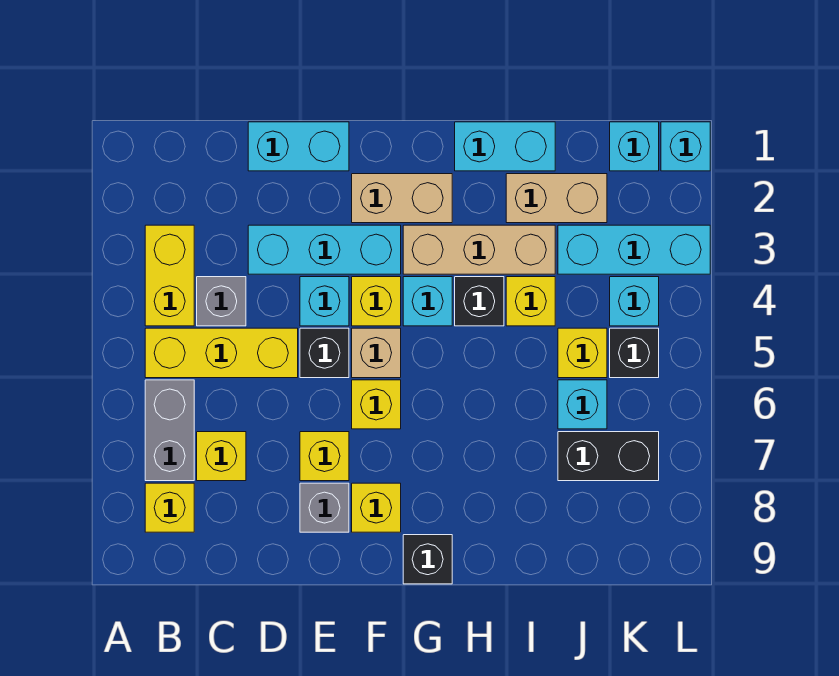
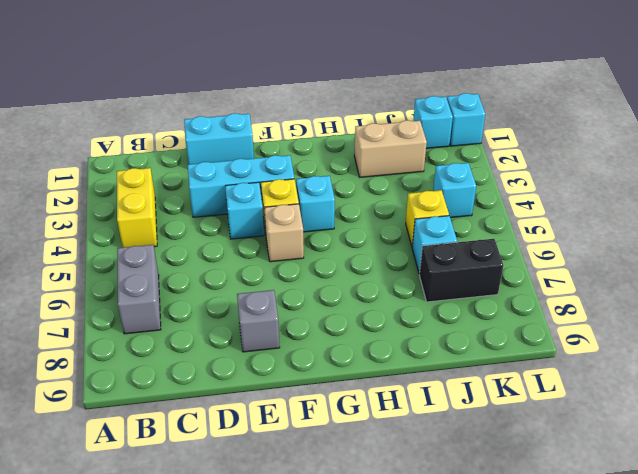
none -> yellow 1x3 brick [145,328,298,378]
none -> yellow 1x1 brick [145,483,194,532]
none -> grey 1x1 brick [197,277,246,326]
none -> yellow 1x1 brick [197,432,246,481]

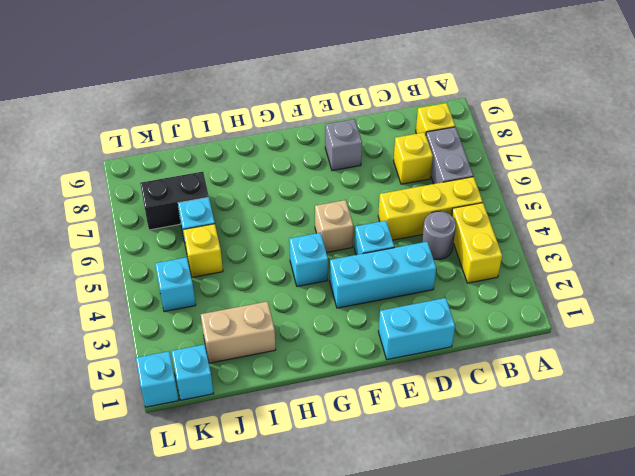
grey 1x1 round brick [422,211,456,259] -> grey 1x1 brick [197,277,246,326]
none -> black 1x1 brick [300,328,349,378]
none -> yellow 1x1 brick [300,432,349,481]
none -> tan 1x2 brick [352,174,452,223]
none -> yellow 1x1 brick [352,277,401,326]

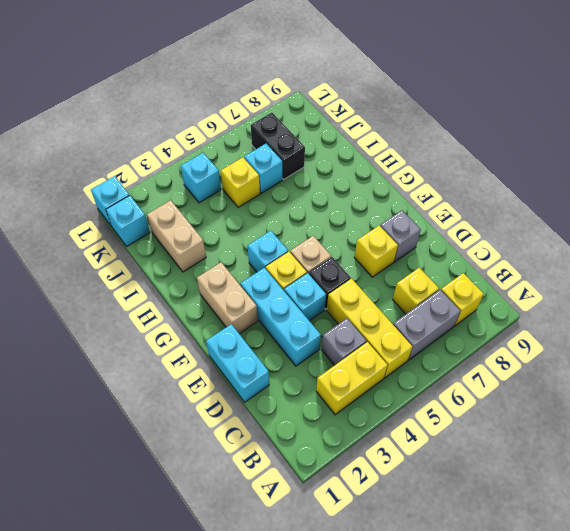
none -> yellow 1x1 brick [352,380,401,429]
none -> yellow 1x1 brick [352,483,401,532]
none -> tan 1x3 brick [403,225,555,274]
none -> black 1x1 brick [403,535,452,584]

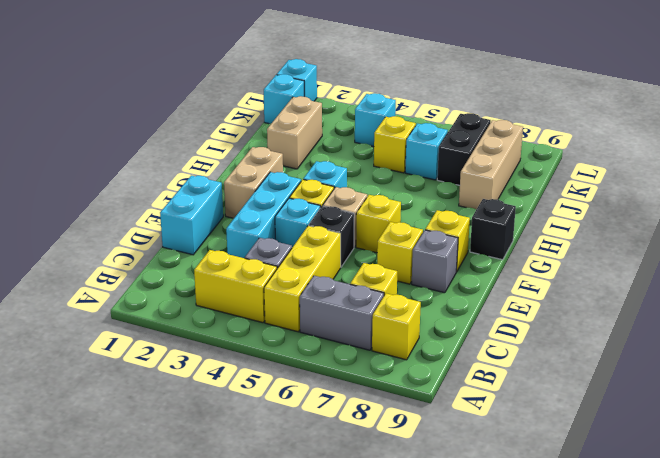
tan 1x3 brick [459,120,523,209] -> tan 1x3 brick moved to [403,225,555,274]
none -> cyan 1x2 brick [455,122,555,171]
none -> black 1x1 brick [455,277,504,326]
none -> yellow 1x1 brick [506,277,555,326]
none -> cyan 1x3 brick [558,225,710,274]

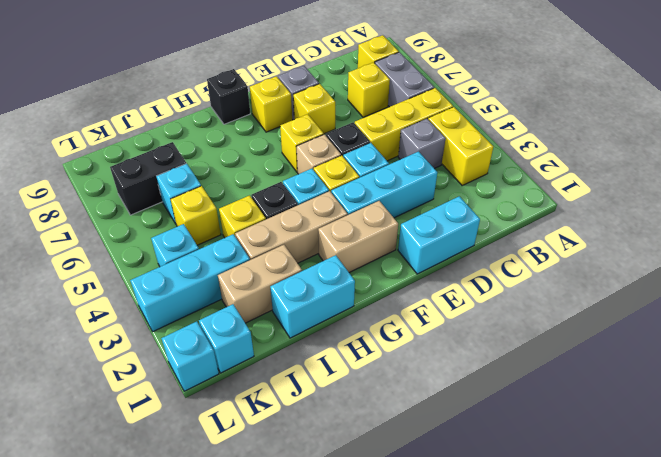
none -> black 1x1 brick [610,328,659,378]

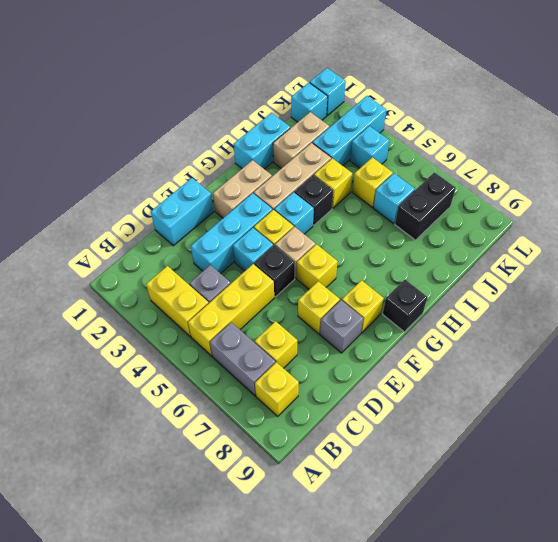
none -> black 1x1 brick [610,328,659,378]

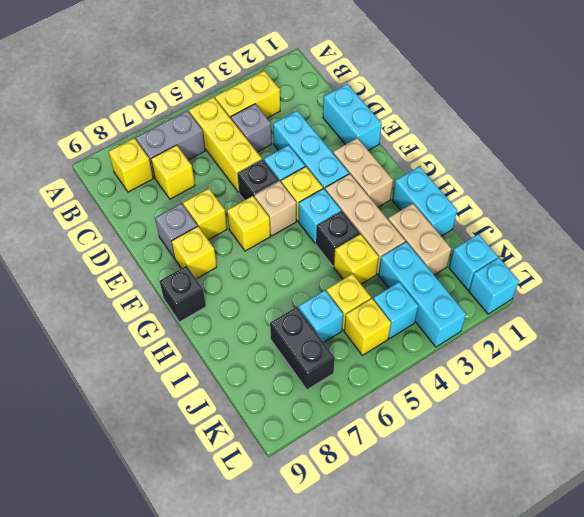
yellow 1x1 brick [344,299,391,355] -> black 1x1 brick [610,328,659,378]

